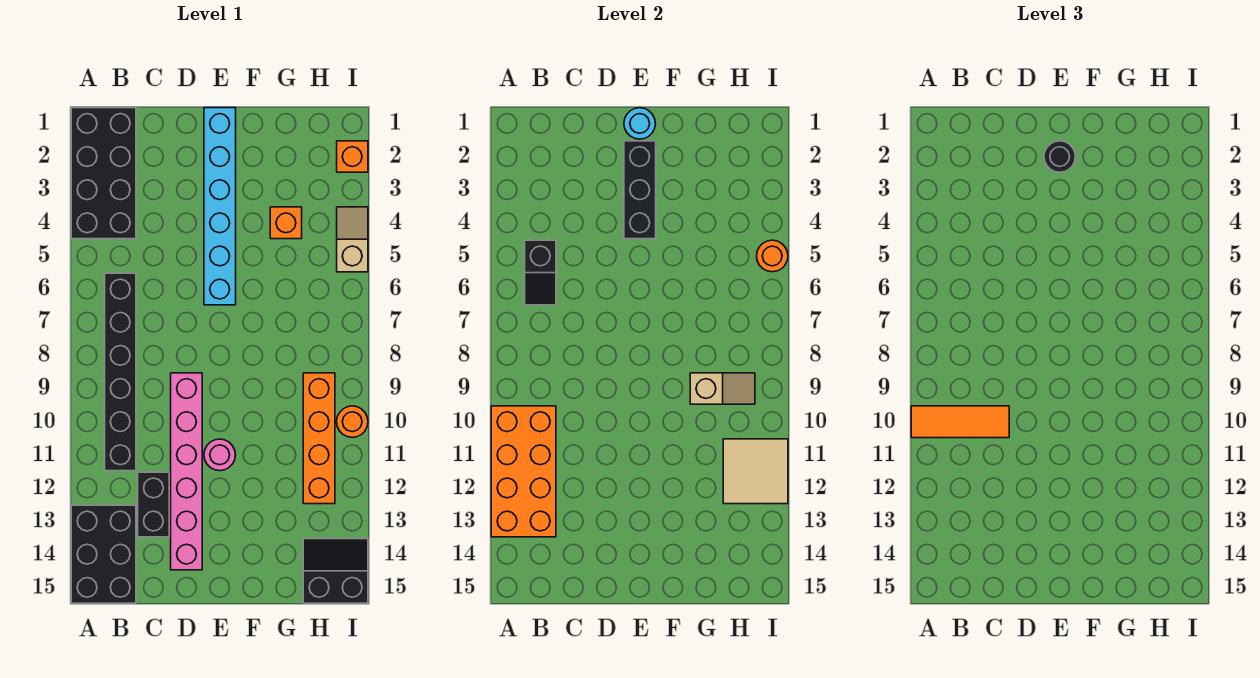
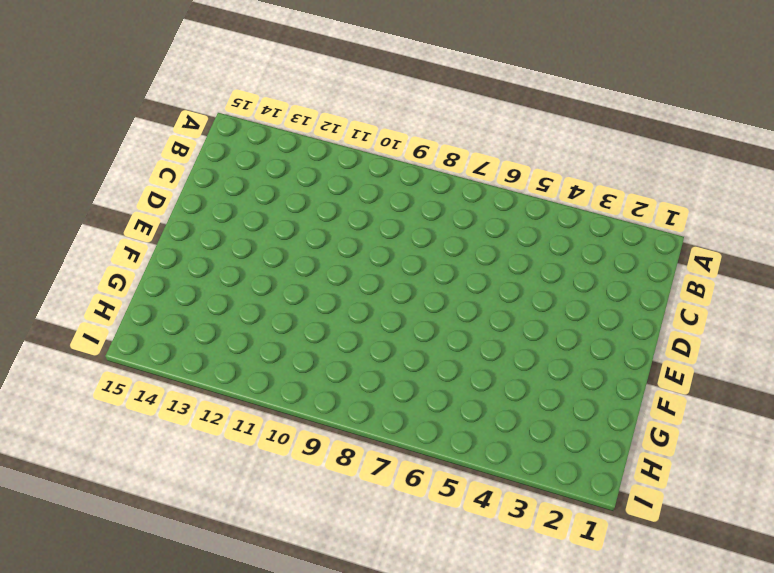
none -> black 2x4 brick [71,108,136,239]
none -> black 2x3 brick [71,505,136,603]
none -> black 1x6 brick [105,273,136,471]

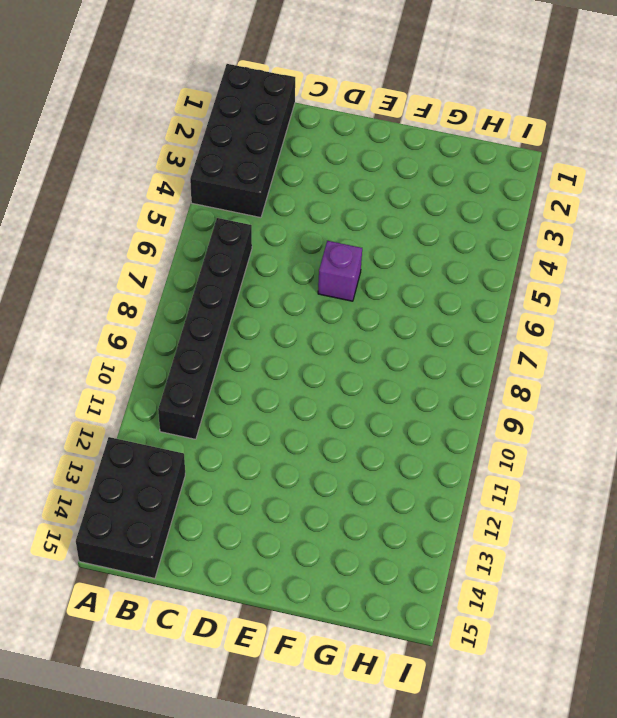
purple 1x1 brick [318,241,362,301] -> cyan 1x6 brick [204,108,236,305]
none -> black 1x2 brick [138,472,169,537]
none -> pink 1x6 brick [171,373,202,570]
none -> pink 1x1 round brick [204,439,235,471]

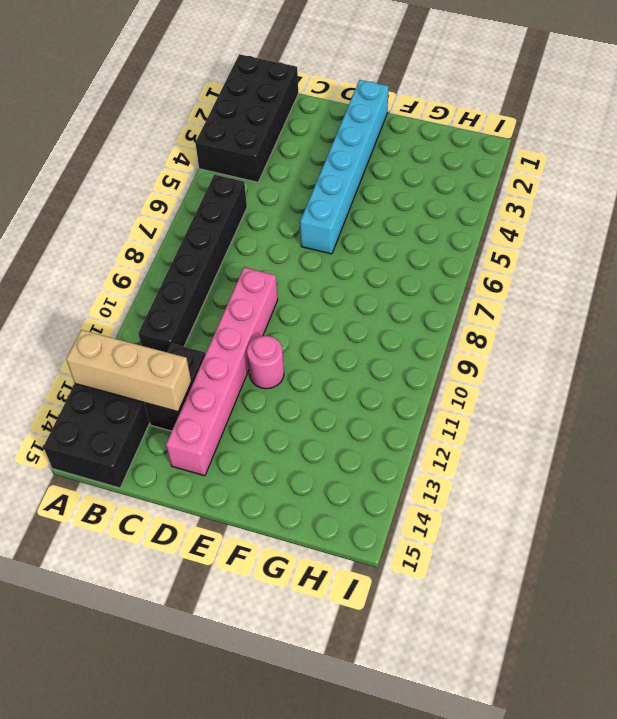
tan 1x3 brick [66,330,191,412] -> orange 2x4 brick [491,406,556,537]
none -> orange 1x1 brick [270,207,302,239]
none -> orange 1x4 brick [303,373,335,504]
none -> black 2x2 slope [303,539,368,603]

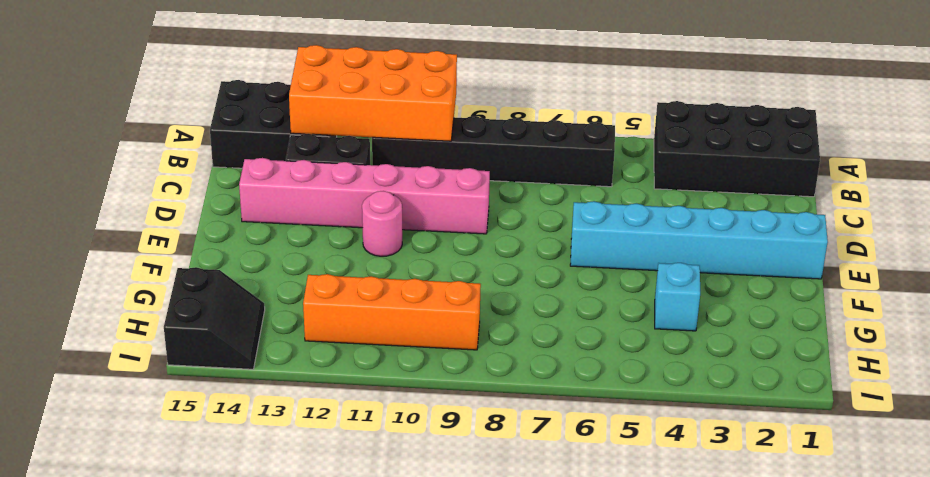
cyan 1x1 brick [655,263,700,331] -> orange 1x1 brick [270,207,302,239]
none -> orange 1x1 brick [337,141,368,172]
none -> tan 1x2 slope [337,207,368,272]
none -> orange 1x1 round brick [337,406,368,437]

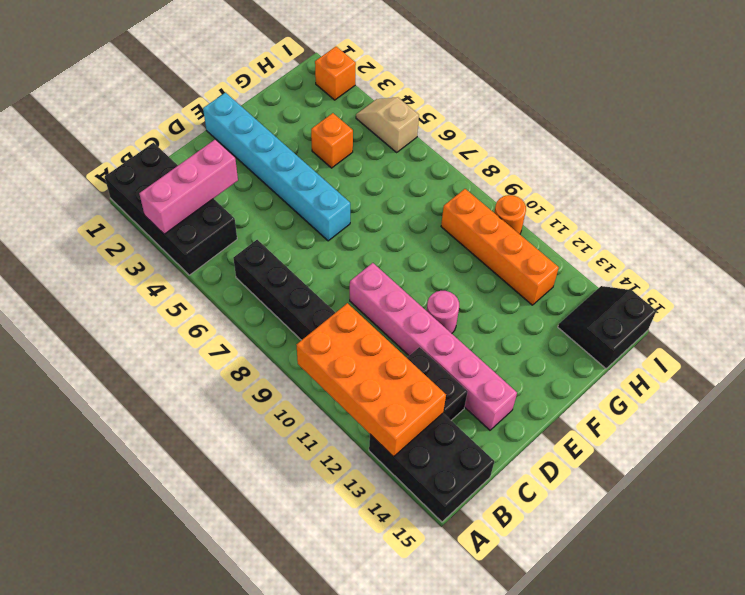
pink 1x3 brick [139,140,238,234] -> none
none -> black 1x2 slope [525,240,556,305]
none -> cyan 1x1 round brick [624,108,655,139]
none -> black 1x3 brick [624,141,656,239]

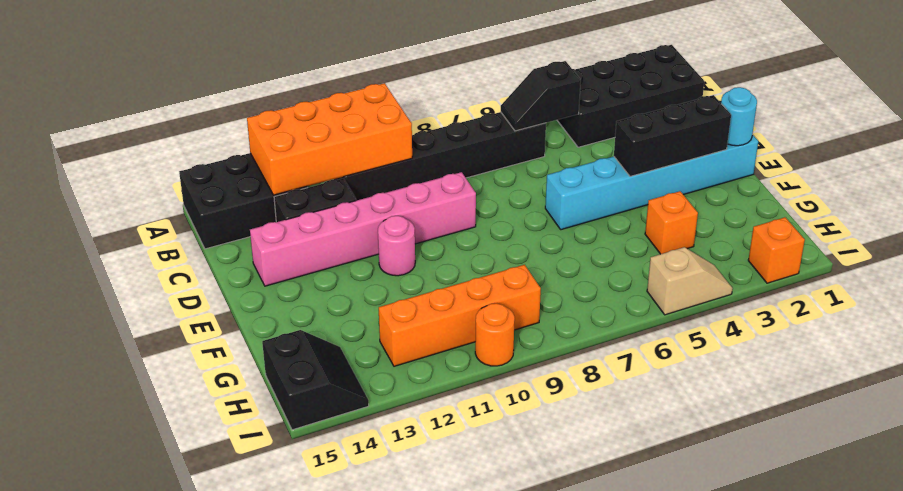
none -> tan 1x2 slope [690,373,755,404]
none -> tan 2x2 tile [723,439,788,504]
none -> orange 1x1 round brick [757,240,788,272]

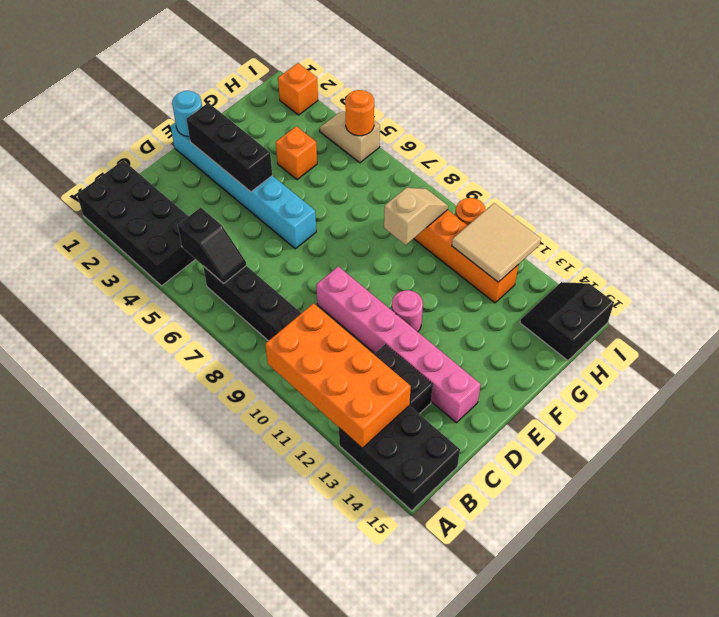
none -> orange 1x3 tile [911,406,1009,438]
none -> black 1x1 round brick [1044,141,1075,172]

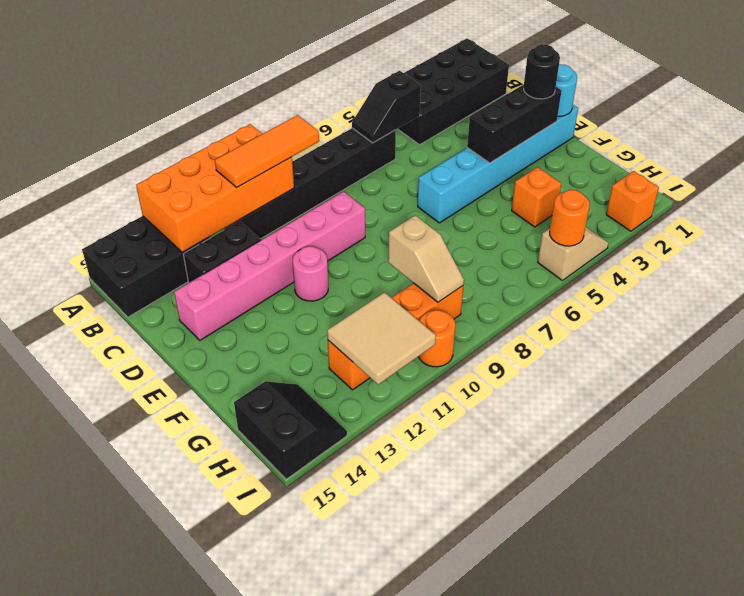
orange 1x3 tile [215,115,319,187] -> orange 1x3 tile turned to [911,406,1009,438]

